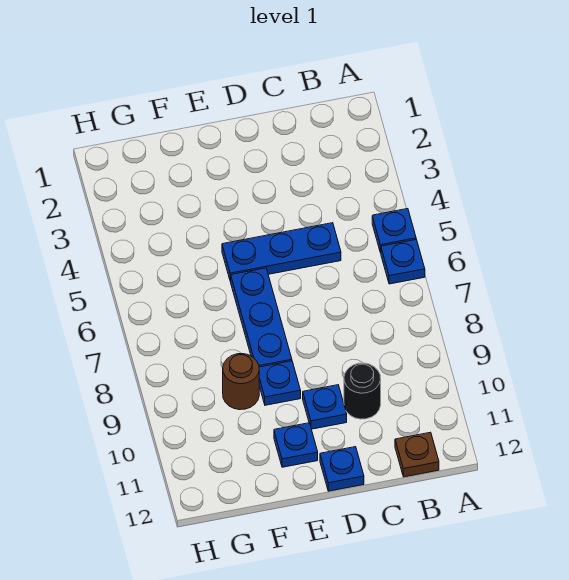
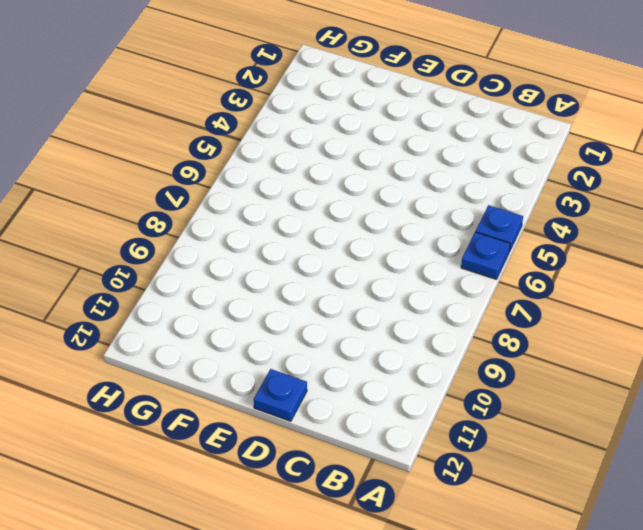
none -> brown 1x1 plate [395,432,439,477]
none -> blue 1x3 plate [222,223,341,281]

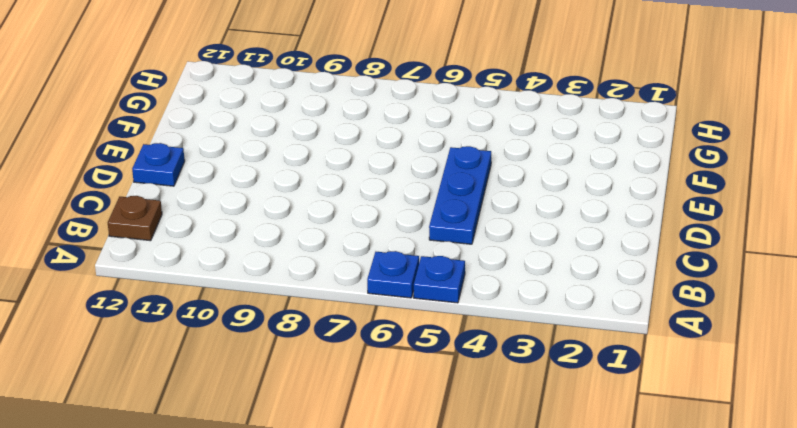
none -> black 1x1 round brick [344,363,381,419]
none -> blue 1x1 plate [303,385,347,429]

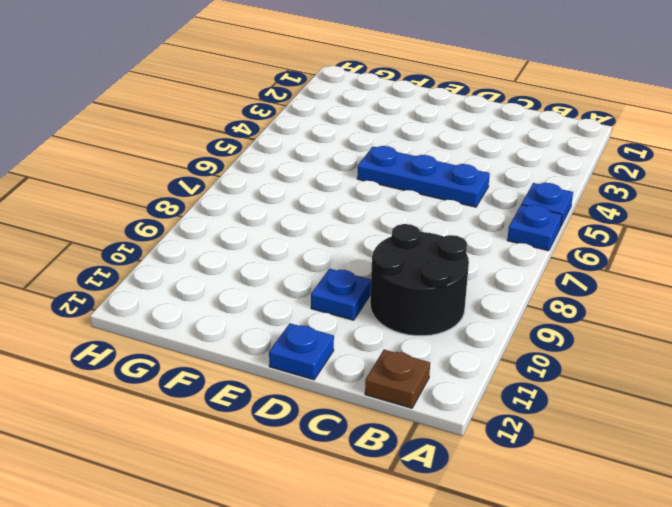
black 2x2 round brick [370,224,469,336] -> black 1x1 round brick [344,363,381,419]
none -> blue 1x3 plate [230,268,292,367]
none -> blue 1x1 plate [259,361,301,405]

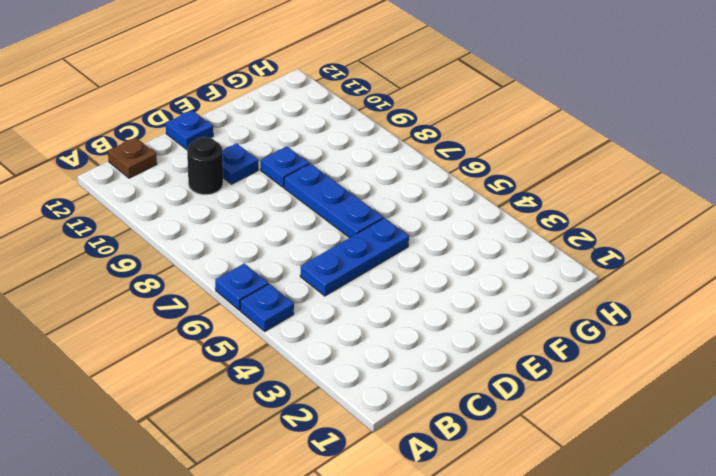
none -> blue 1x1 plate [274,423,318,467]
none -> brown 1x1 round brick [223,354,259,410]

